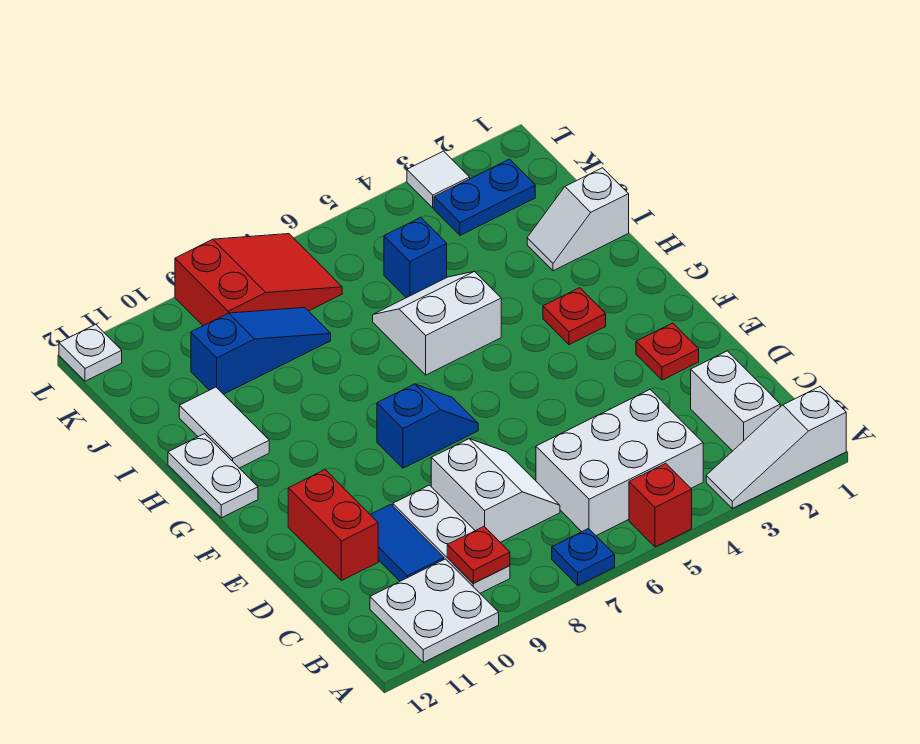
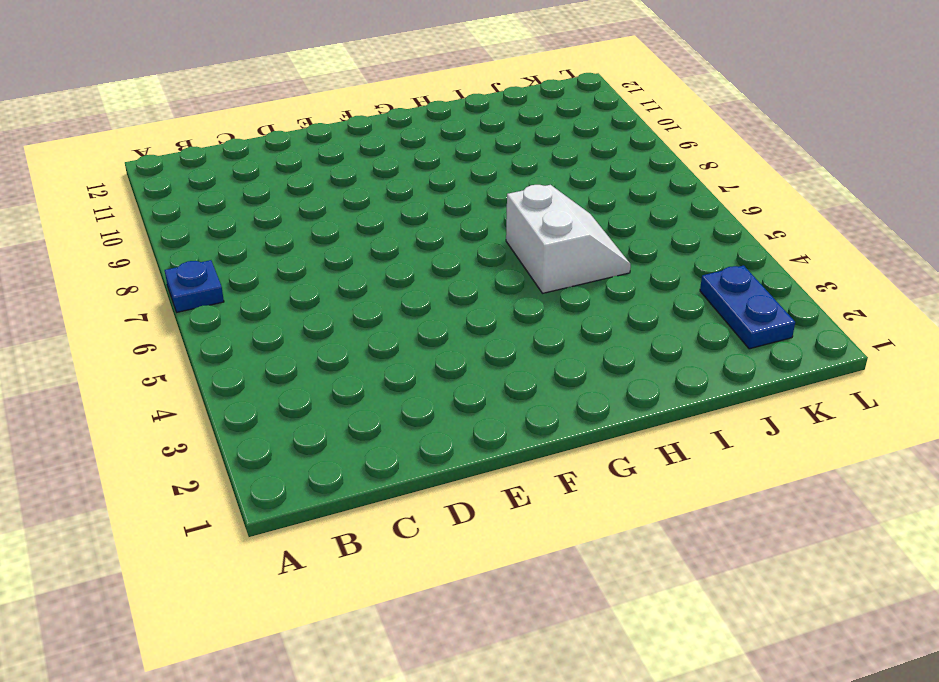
none -> white 1x3 slope [706,386,846,508]
none -> red 1x1 brick [629,463,692,547]
none -> white 2x2 plate [370,559,499,662]

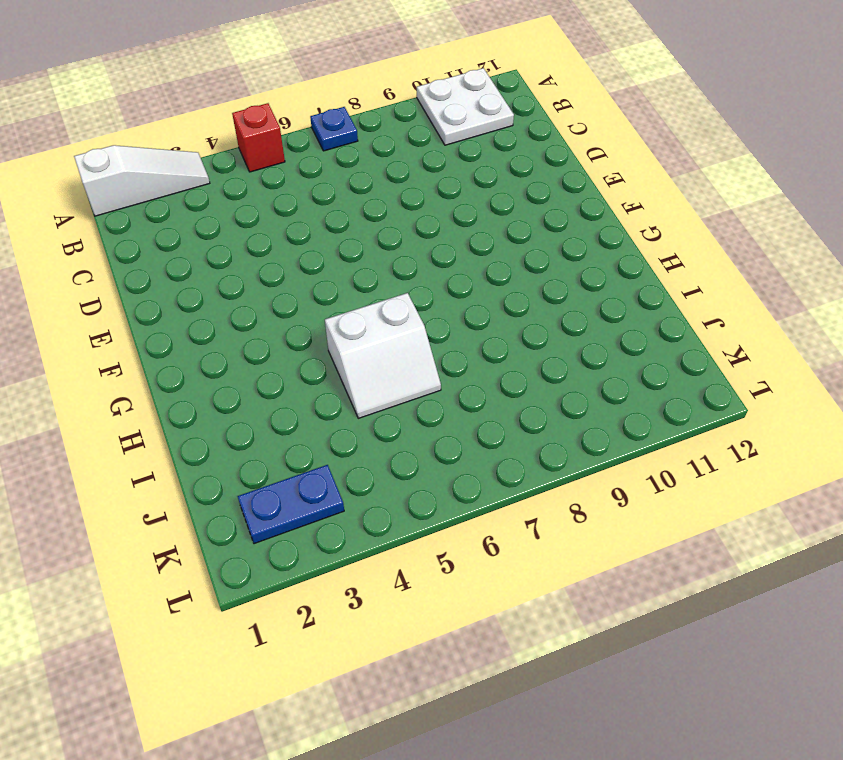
none -> white 1x2 brick [691,351,780,451]
none -> white 2x3 brick [536,389,703,536]
none -> white 1x3 plate [393,485,510,593]

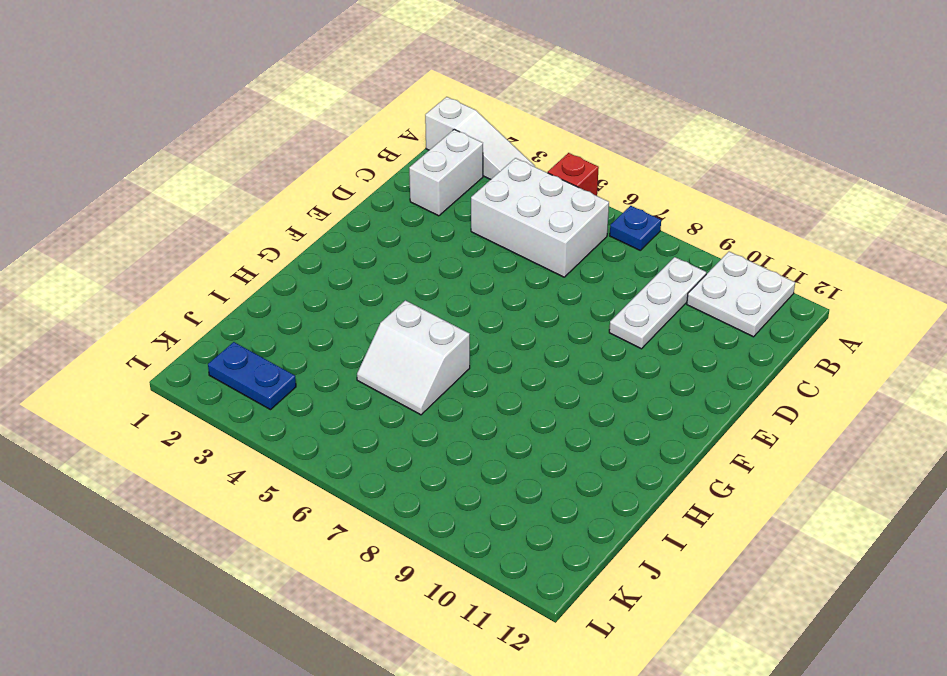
none -> white 2x2 slope [431,439,560,542]
none -> blue 1x2 tile [370,504,444,581]
none -> red 1x2 brick [288,470,378,581]

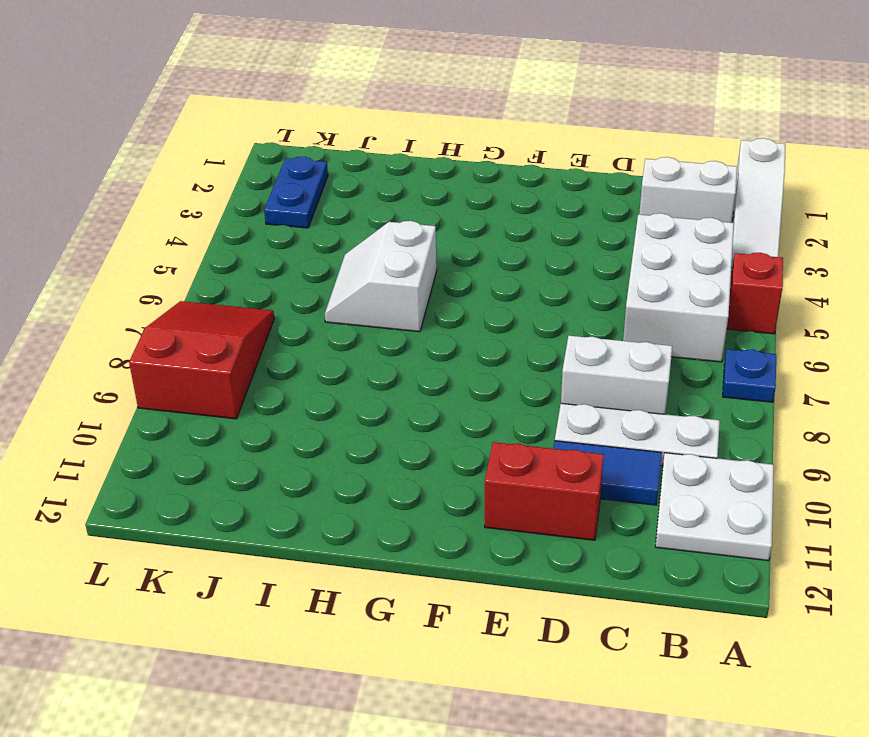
none -> red 1x1 plate [636,323,699,380]
none -> blue 1x2 slope [377,384,478,468]
none -> red 1x1 plate [543,288,606,345]

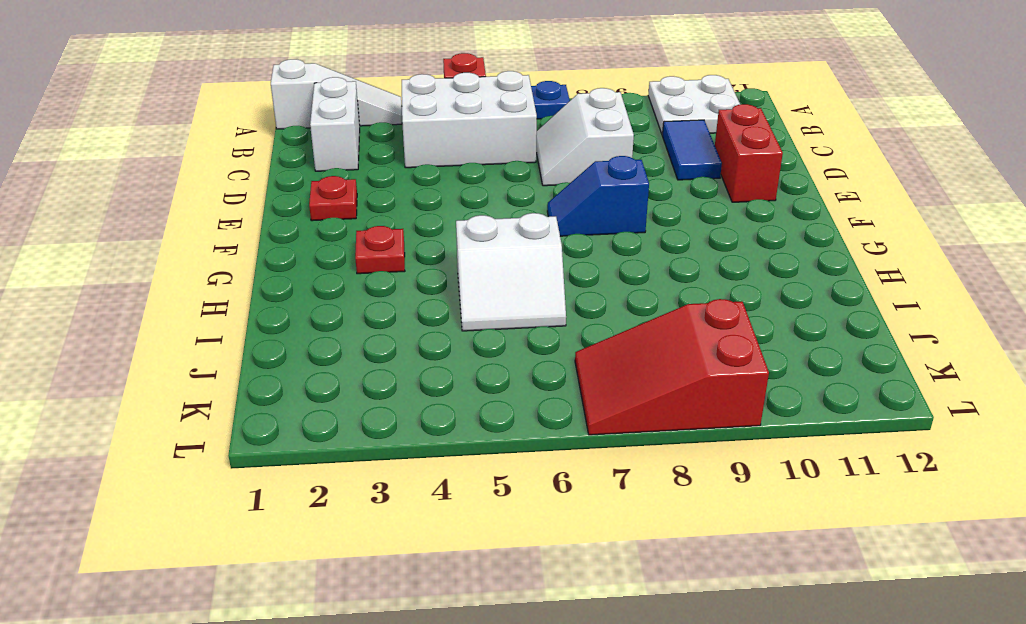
none -> white 1x3 plate [393,485,510,593]
none -> white 1x2 plate [168,434,258,518]
none -> white 1x2 tile [179,387,269,468]

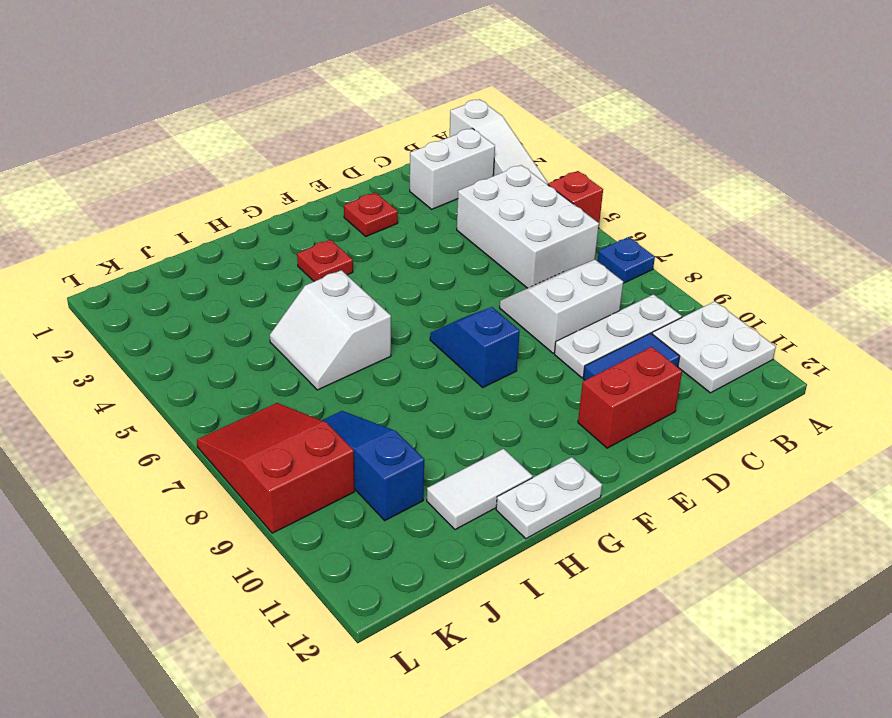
none -> white 1x2 slope [527,168,629,271]
none -> blue 1x1 brick [384,217,447,298]
none -> blue 1x2 plate [434,159,535,235]

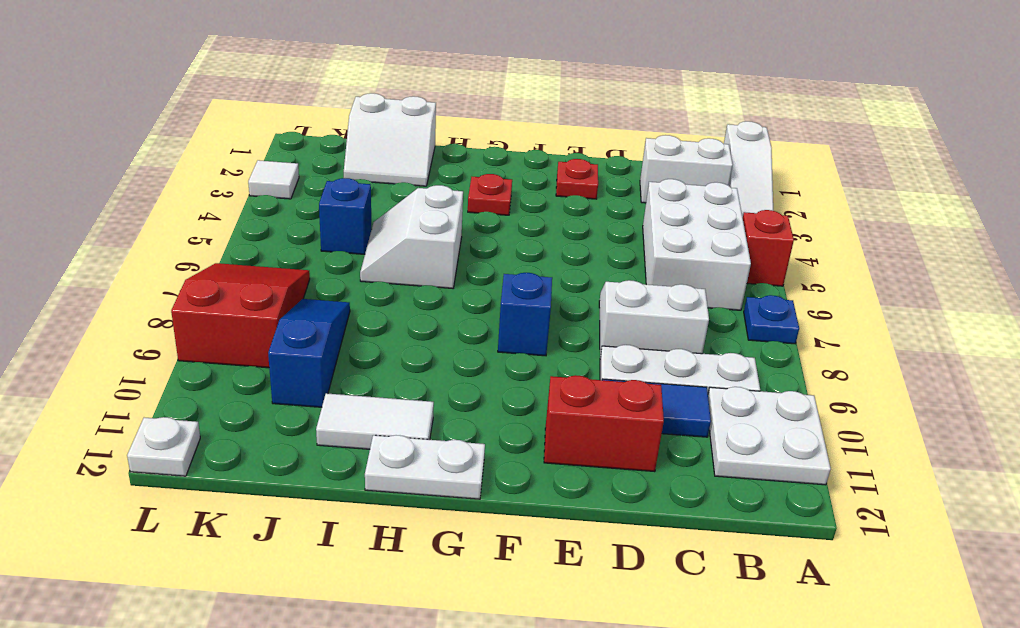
white 2x2 slope [344,93,436,186] -> white 1x2 slope [527,168,629,271]
none -> blue 1x2 plate [434,159,535,235]
none -> red 1x1 plate [447,527,510,583]

